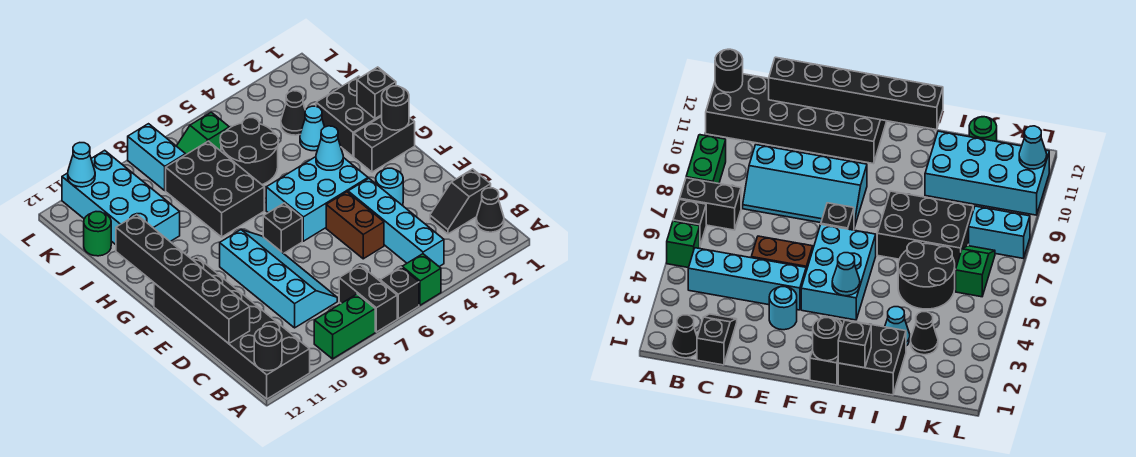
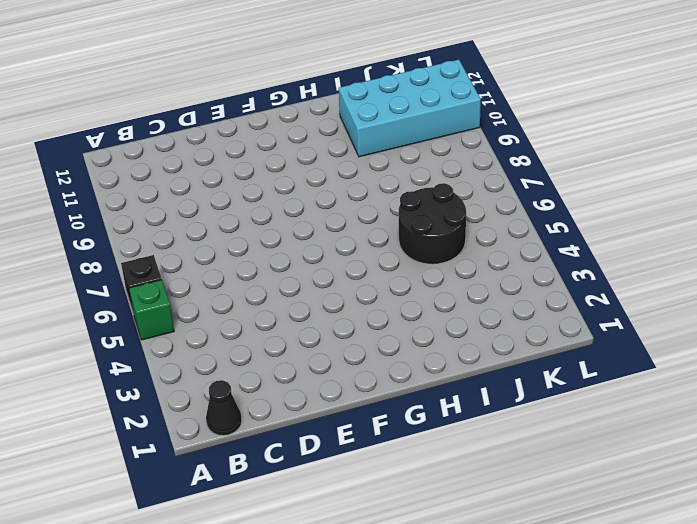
none -> black 1x2 brick [339,265,397,332]
none -> green 1x2 brick [314,294,375,359]
none -> black 2x6 brick [154,257,310,399]

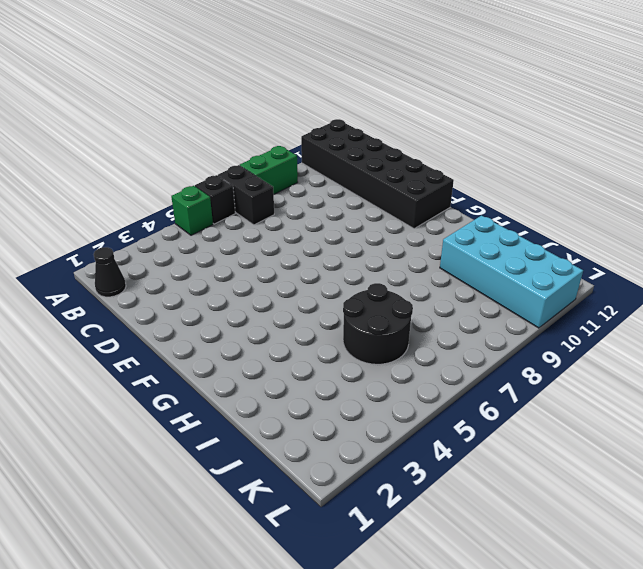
none -> cyan 1x4 brick [348,179,444,267]
none -> black 1x2 slope [430,169,491,234]
none -> cyan 2x4 slope [220,230,337,328]

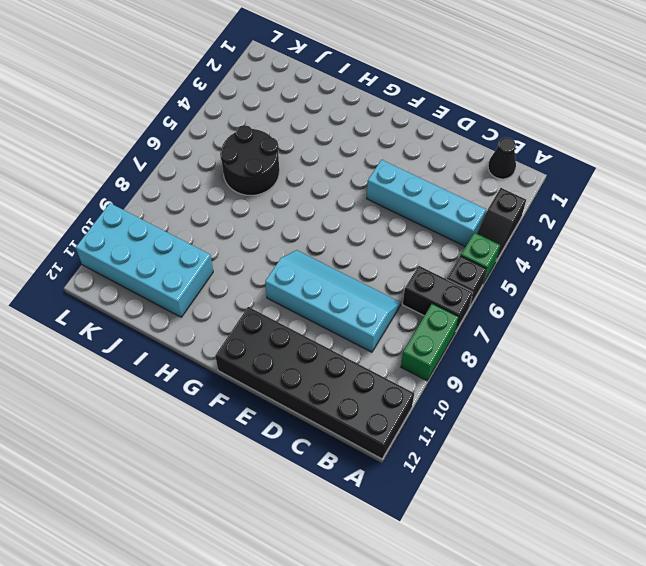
black 1x2 slope [477,188,526,261] -> black 1x2 slope moved to [430,169,491,234]
none -> brown 1x2 brick [326,192,384,259]
none -> cyan 1x1 round brick [376,168,403,206]
none -> cyan 2x3 brick [266,157,368,241]

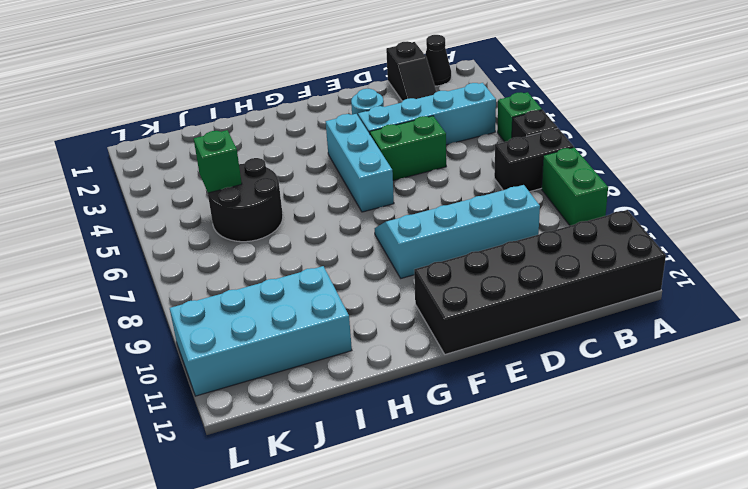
green 1x2 brick [370,116,446,181] -> brown 1x2 brick [326,192,384,259]
cyan 1x3 brick [326,114,394,212] -> cyan 2x3 brick [266,157,368,241]
green 1x1 brick [194,130,242,193] -> none
none -> black 1x1 brick [263,203,302,253]
none -> black 1x2 brick [354,116,415,172]
none -> black 2x2 brick [316,76,382,157]

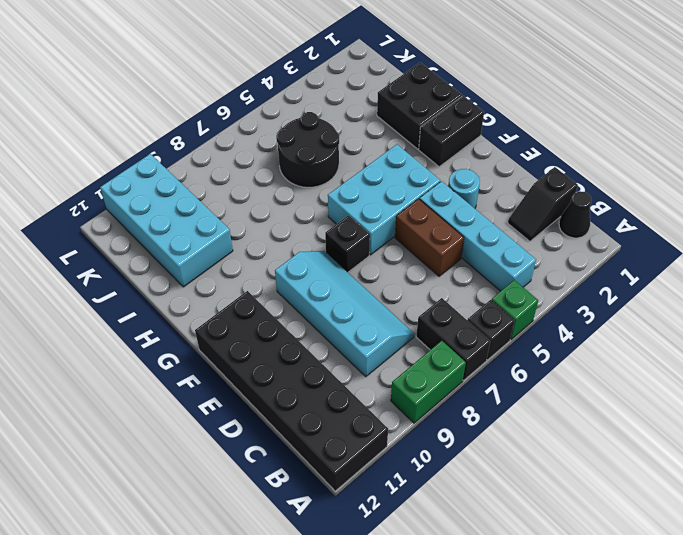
none -> black 2x3 brick [166,141,264,237]
none -> cyan 1x1 cone [300,106,324,151]
none -> black 1x1 cone [281,91,305,135]

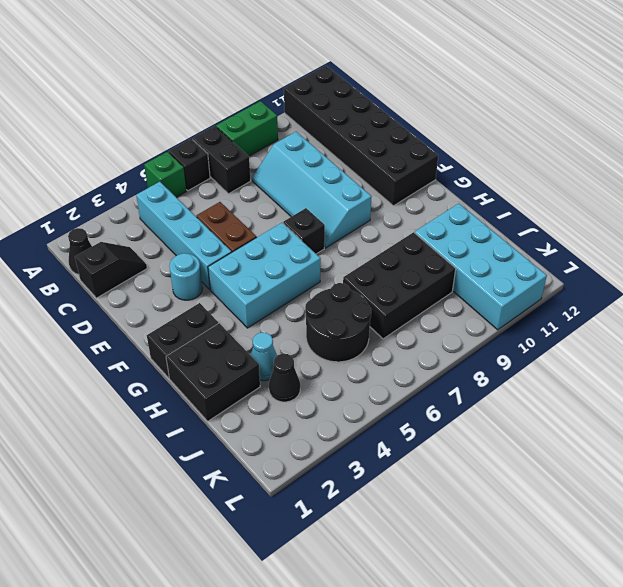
black 2x3 brick [343,232,456,339] -> black 2x3 brick turned to [166,141,264,237]
none -> green 1x1 round brick [84,212,111,256]
none -> green 1x2 slope [177,112,229,154]
none -> cyan 1x2 brick [128,124,186,190]

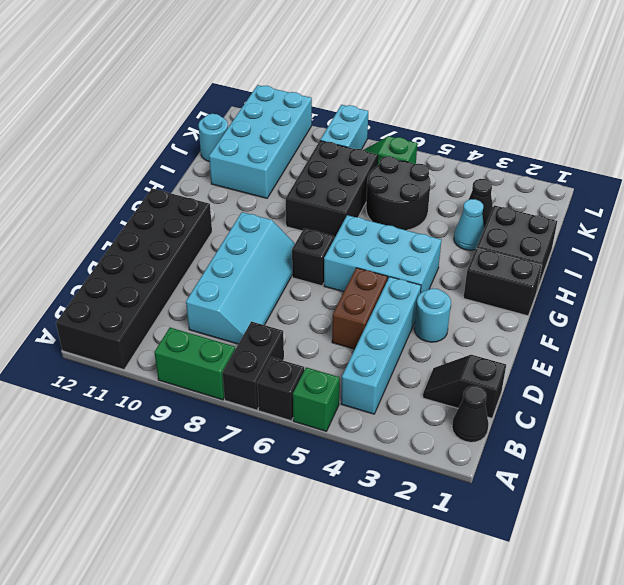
cyan 1x1 round brick [198,114,228,161] -> green 1x1 round brick [84,212,111,256]
none -> black 1x1 round brick [254,326,282,371]
none -> black 1x6 brick [116,215,250,344]
none -> black 1x1 round brick [382,86,409,130]

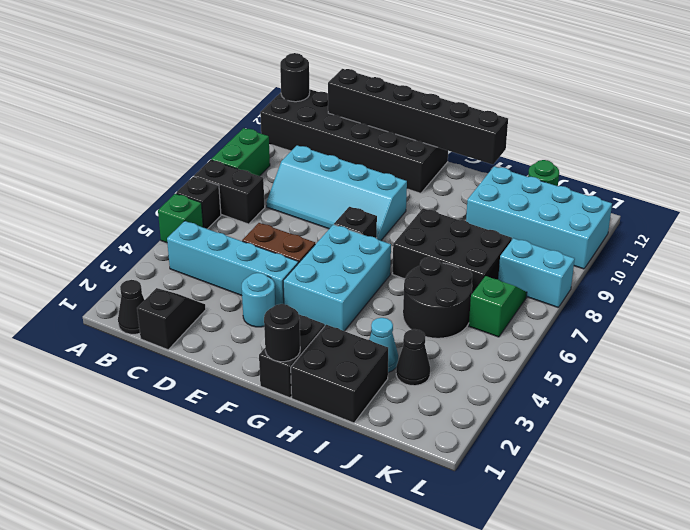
none -> cyan 1x1 cone [316,126,343,170]
none -> black 1x1 brick [357,67,396,119]
none -> cyan 1x1 cone [68,143,95,187]

